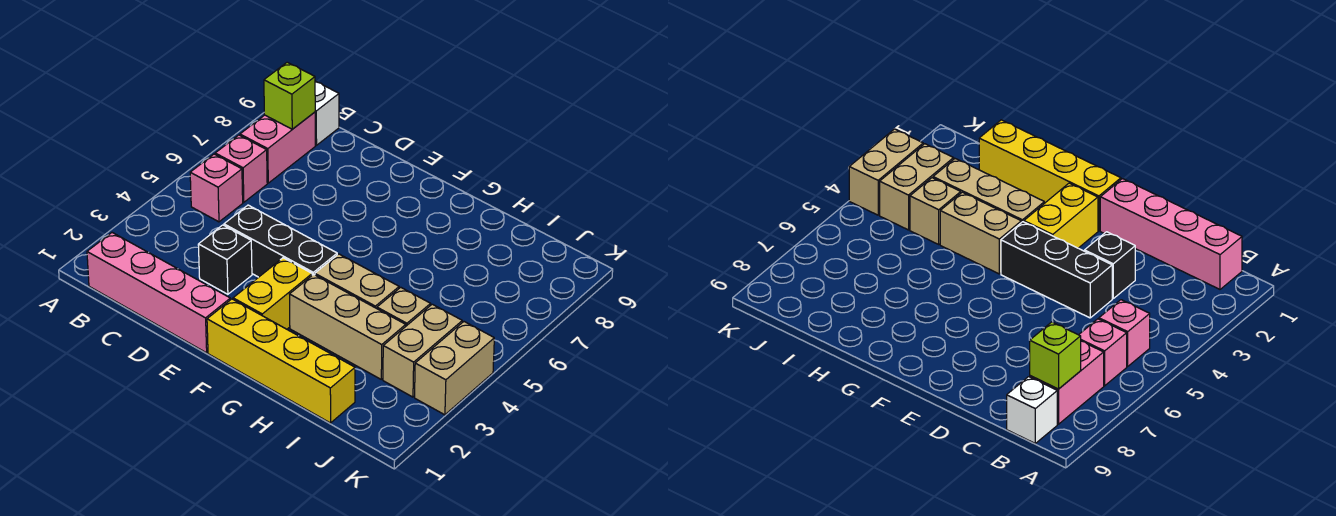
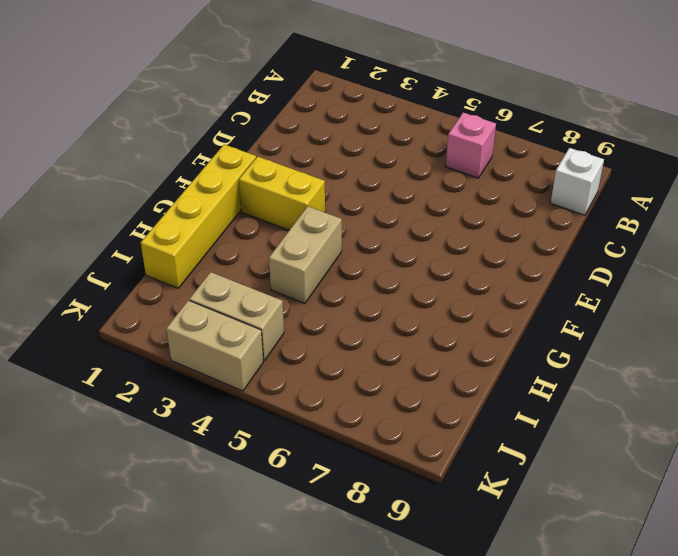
none -> pink 1x4 brick [87,233,230,353]
none -> pink 1x1 brick [190,154,243,222]
none -> pink 1x2 brick [240,112,315,183]

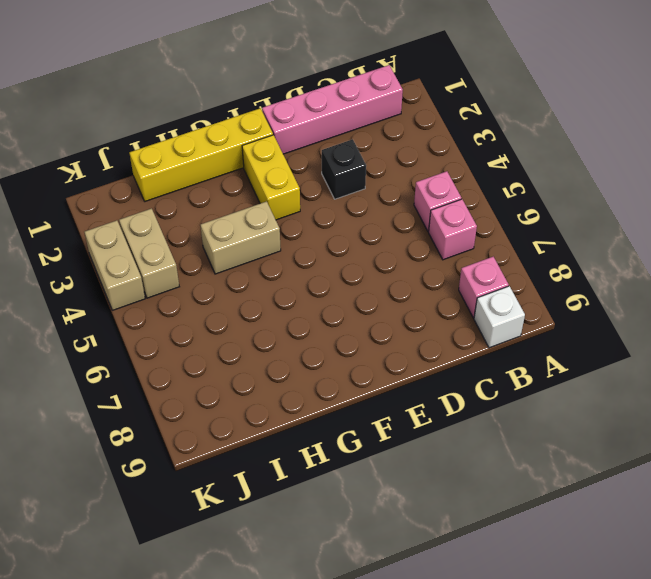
pink 1x1 brick [459,257,509,318] -> pink 1x2 brick [240,112,315,183]
none -> black 1x3 brick [224,205,337,277]
none -> tan 1x3 brick [290,274,406,379]
none -> tan 1x1 brick [377,287,431,326]

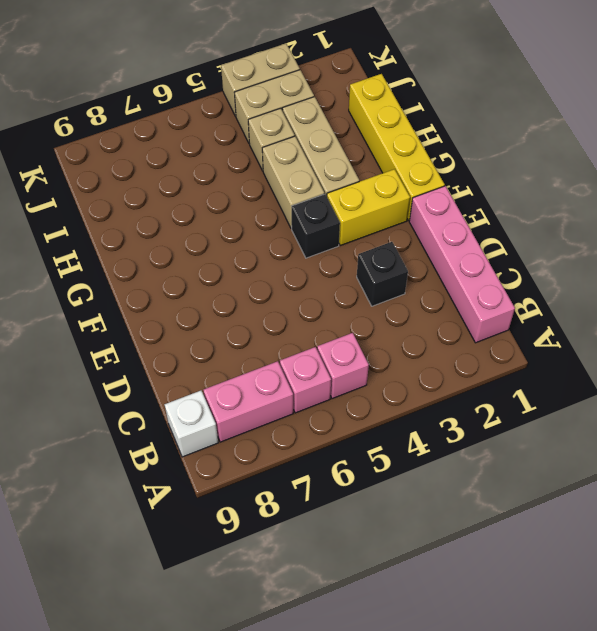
black 1x1 brick [292,194,340,258] -> black 1x3 brick [224,205,337,277]
none -> lime 1x1 brick [264,62,315,129]

